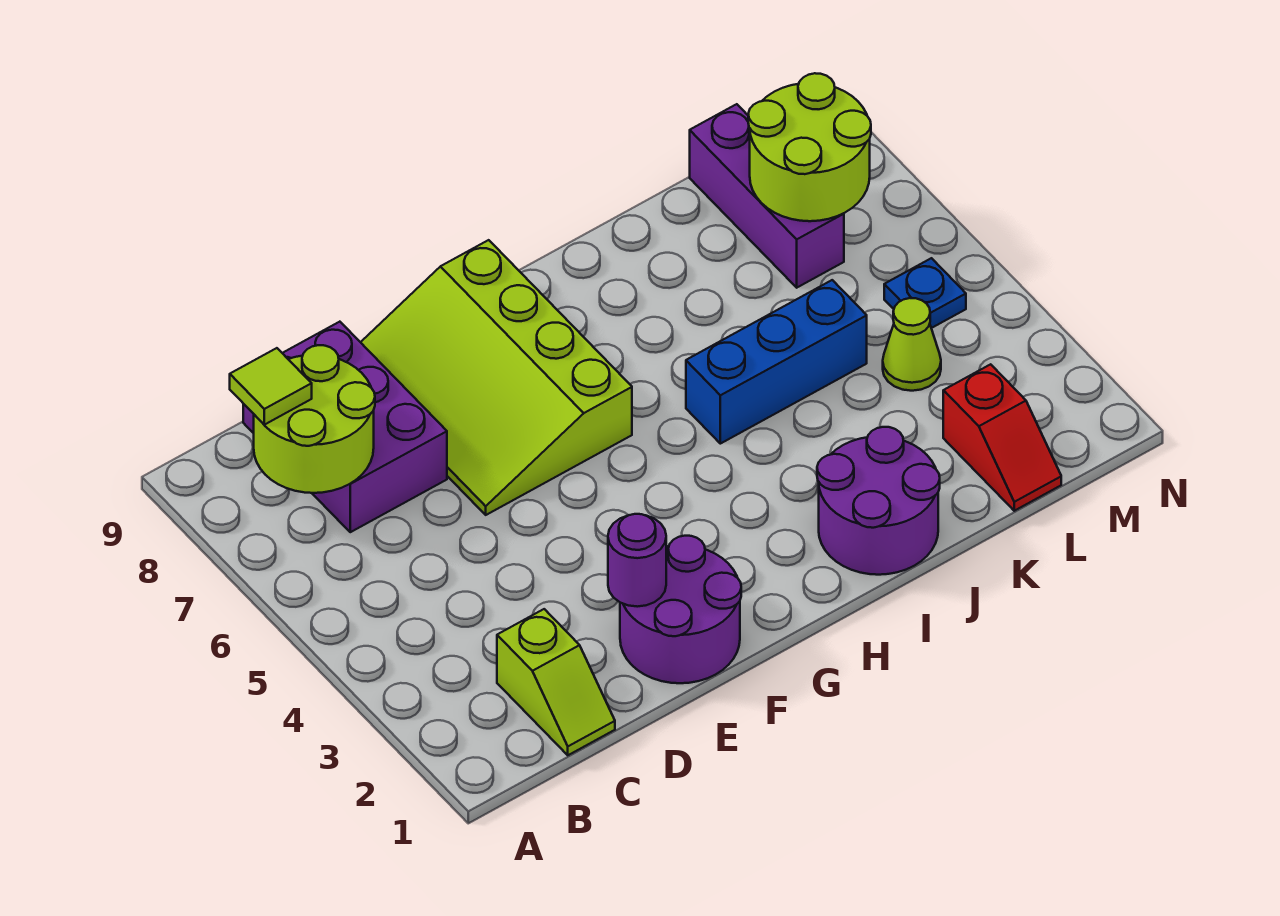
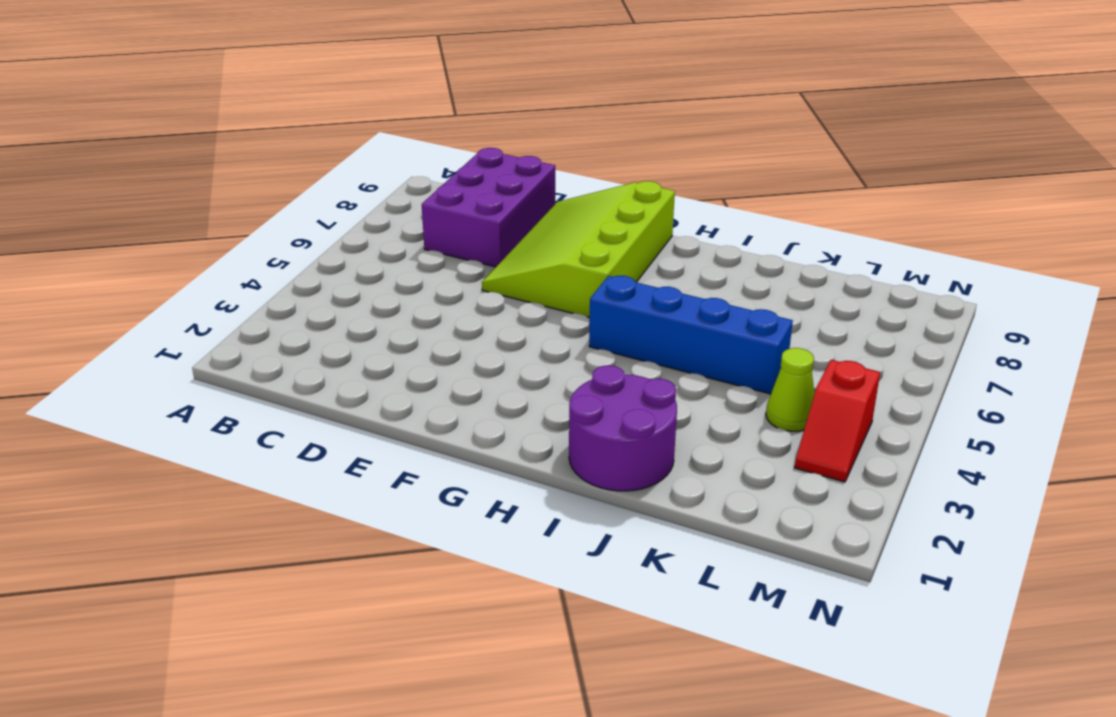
blue 1x4 brick [589,276,793,394] -> blue 1x3 brick [686,280,867,444]
red 1x2 slope [795,360,880,482] -> red 1x2 slope moved to [943,364,1061,511]
none -> lime 1x2 slope [497,609,615,755]
none -> purple 2x2 round brick [620,536,741,683]
none -> purple 1x3 brick [690,104,844,288]

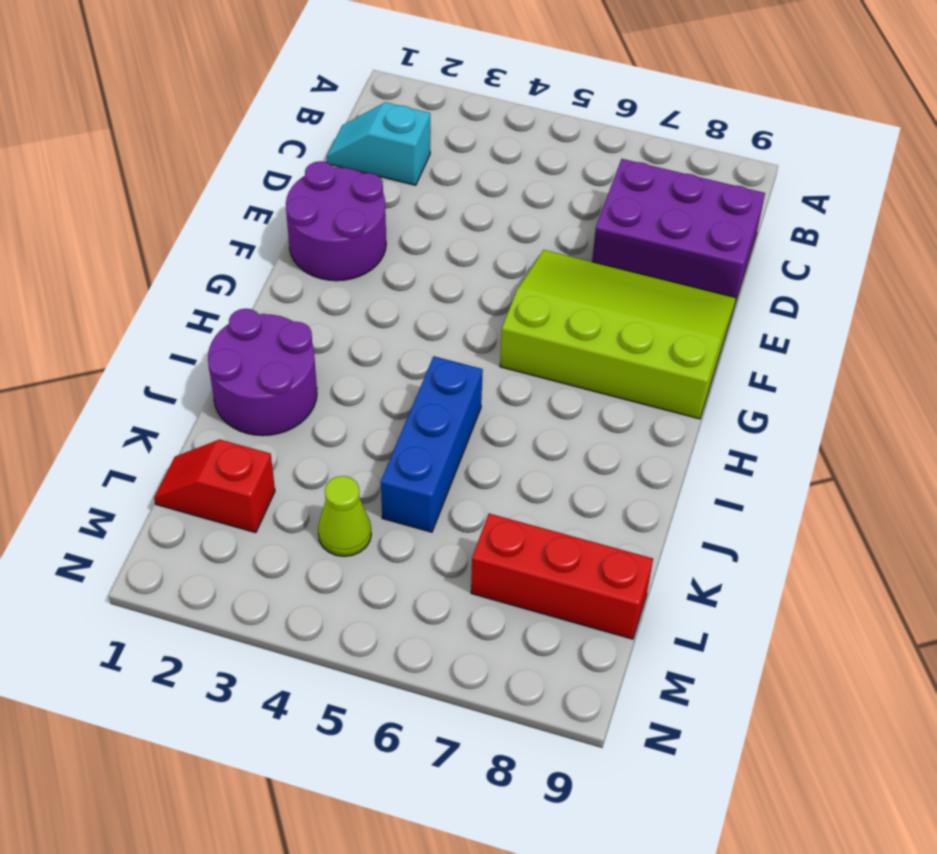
cyan 1x2 slope [327,102,430,185] -> lime 1x2 slope [497,609,615,755]
red 1x3 brick [471,514,653,639] -> purple 1x3 brick [690,104,844,288]
none -> blue 1x1 plate [884,258,966,328]
none -> lime 2x2 round brick [254,345,375,493]
none -> purple 1x1 round brick [608,514,666,607]

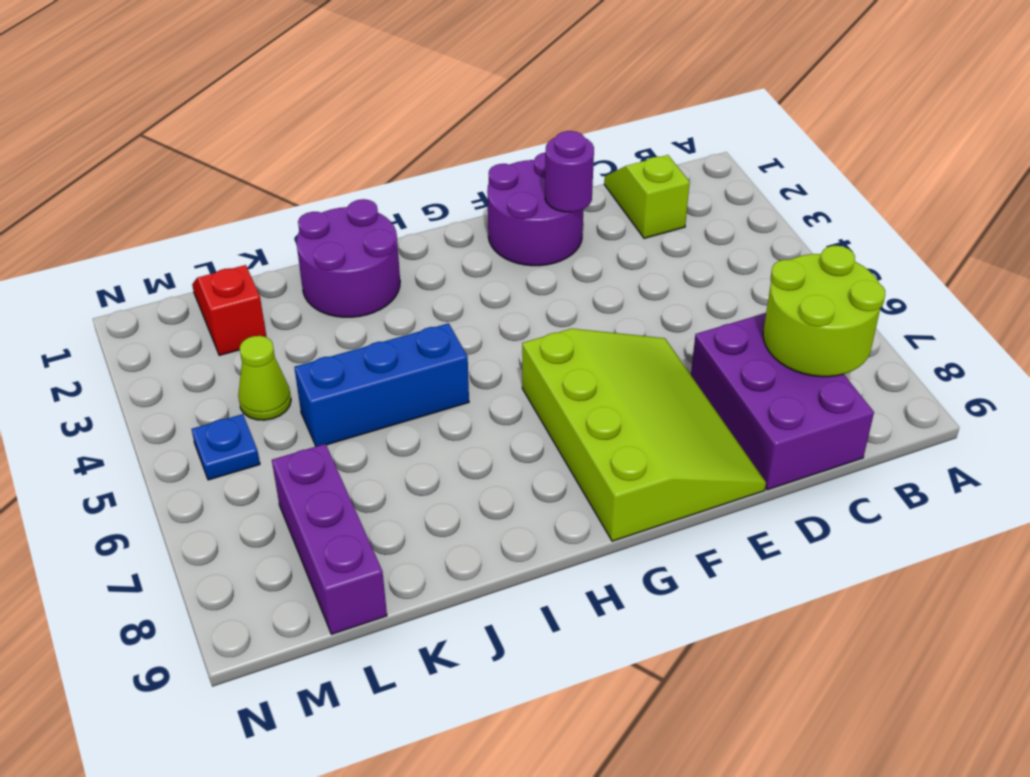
none -> lime 2x2 round brick [748,73,871,221]
none -> lime 1x1 tile [230,348,312,425]

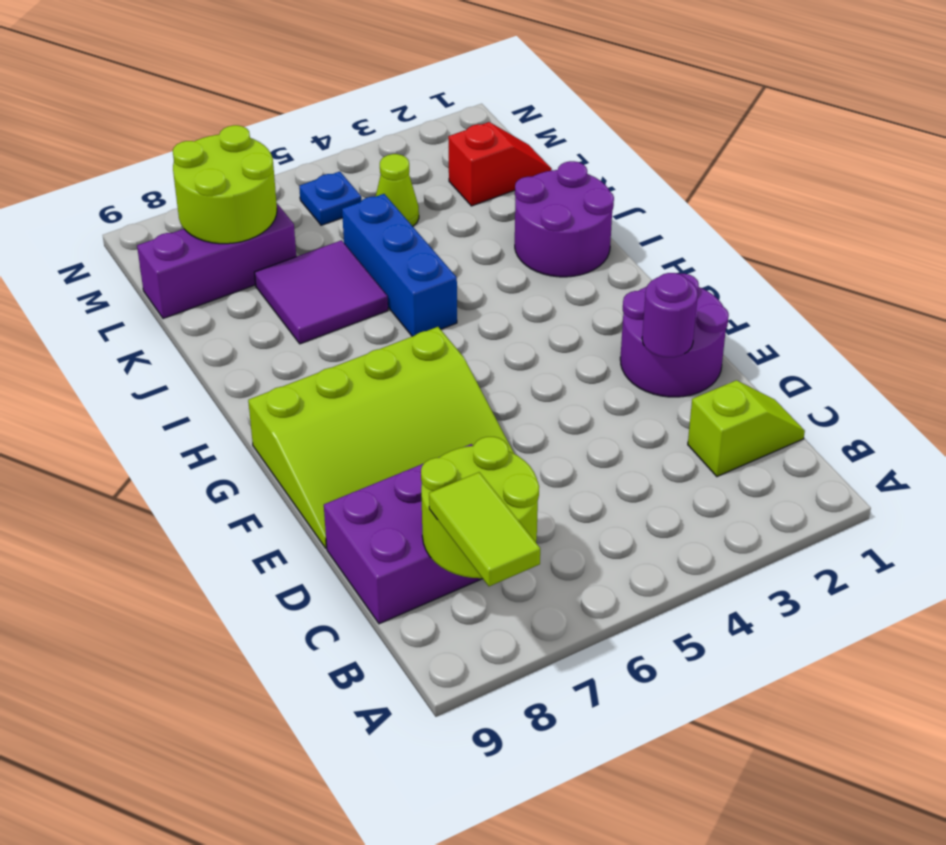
lime 1x2 tile [429,472,540,586] -> lime 1x1 tile [230,348,312,425]
purple 2x2 tile [254,240,388,344] -> none

